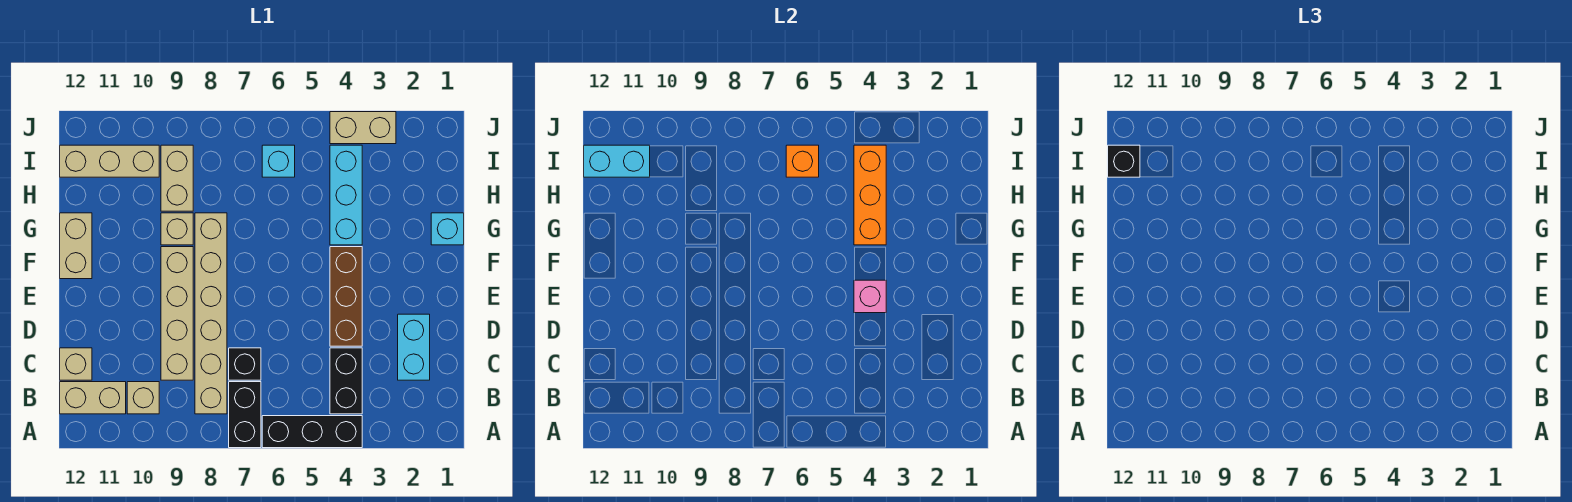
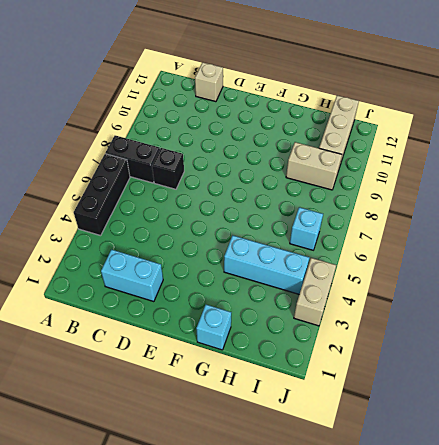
none -> black 1x2 brick [330,348,362,414]
none -> tan 1x6 brick [195,213,227,414]
none -> tan 1x1 brick [127,382,159,414]

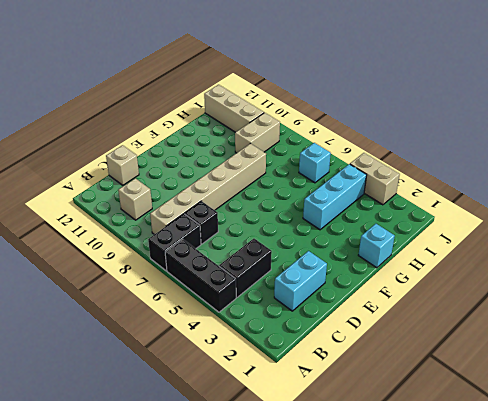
none -> tan 1x2 brick [60,382,126,414]
none -> tan 1x4 brick [161,247,193,380]
none -> brown 1x3 brick [330,247,362,346]

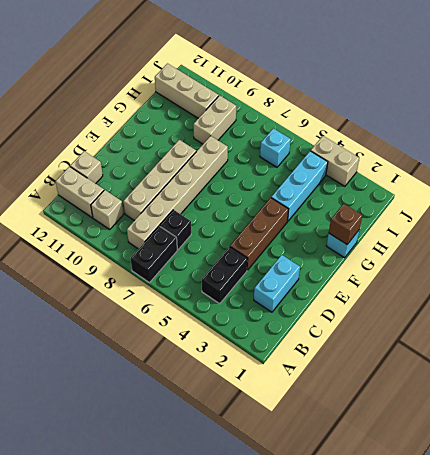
brown 1x1 brick [329,204,362,244] -> none
none -> black 1x3 brick [262,416,362,448]
none -> tan 1x2 brick [60,213,92,279]
none -> tan 1x1 brick [161,213,193,245]

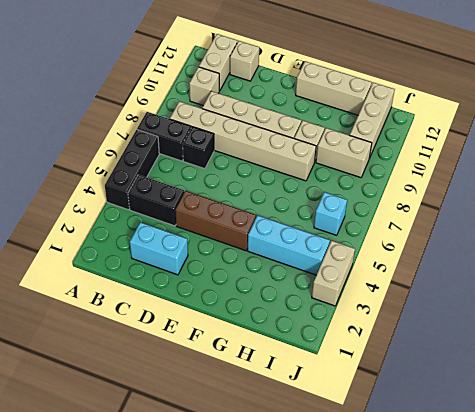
tan 1x3 brick [296,61,372,115] -> tan 1x2 brick [60,213,92,279]
none -> cyan 1x1 brick [431,213,464,245]
none -> pink 1x1 brick [854,280,886,313]
none -> orange 1x3 brick [854,145,886,245]

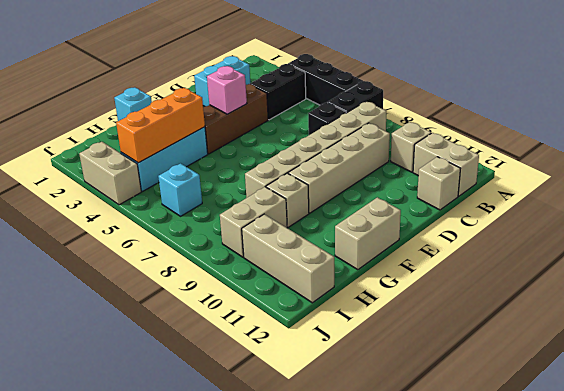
none -> orange 1x1 brick [786,145,819,177]
none -> cyan 1x2 brick [584,145,650,177]
none -> black 1x1 brick [1108,145,1140,177]

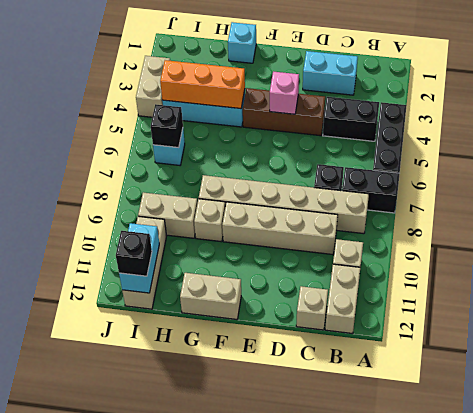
black 1x1 brick [151,104,183,148] -> orange 1x1 brick [786,145,819,177]

